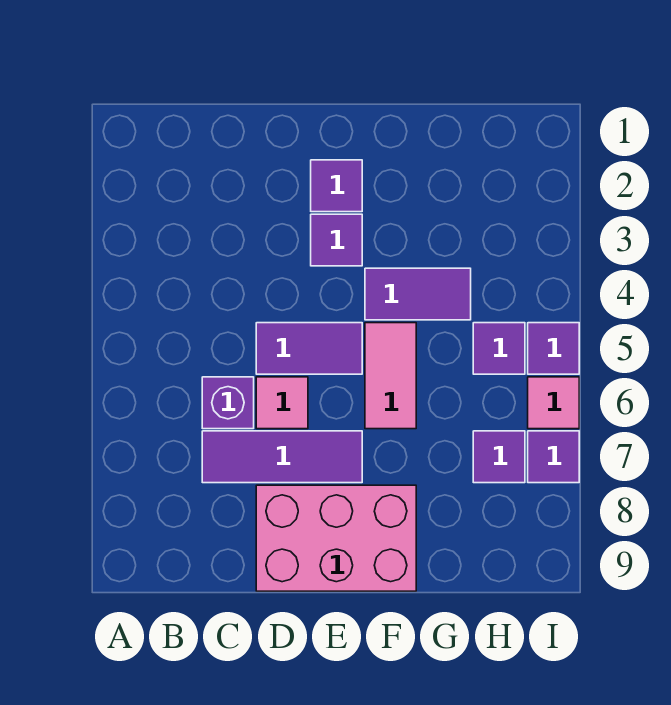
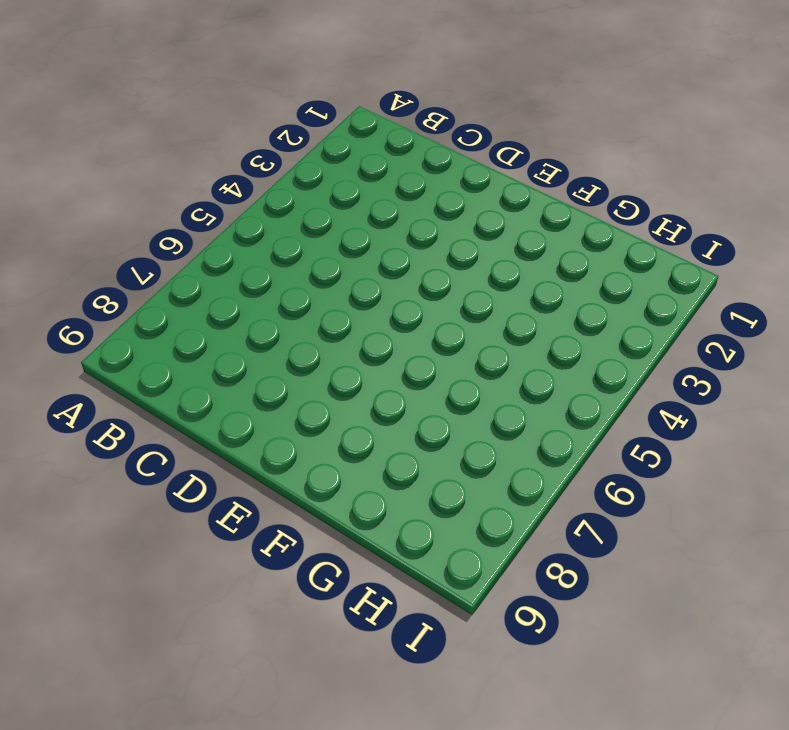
none -> purple 1x1 brick [202,377,254,429]
none -> purple 1x3 tile [202,431,362,483]
none -> purple 1x2 tile [256,323,362,374]

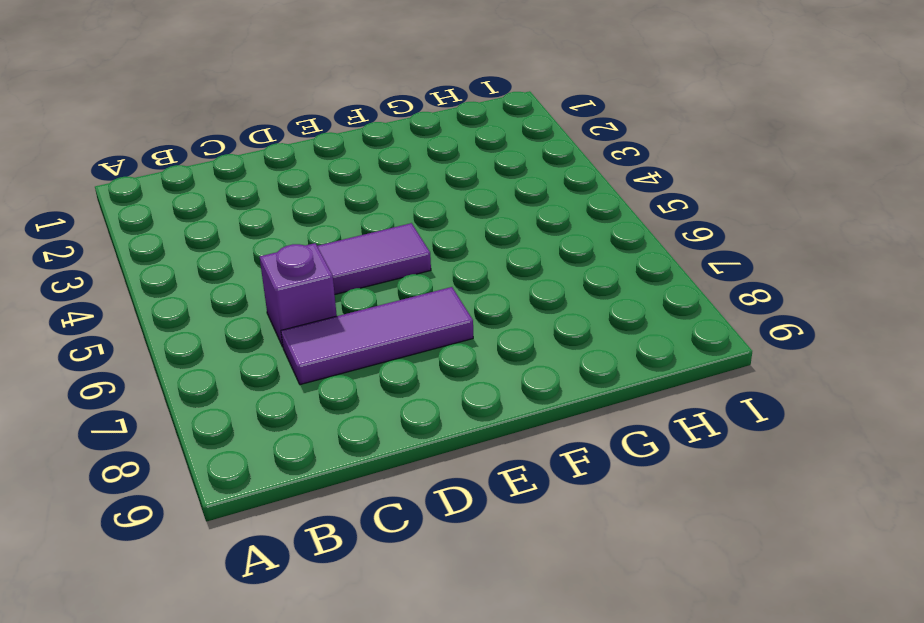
none -> pink 1x1 tile [256,377,308,429]
none -> pink 2x3 brick [256,485,416,591]
none -> purple 1x1 tile [311,160,362,212]

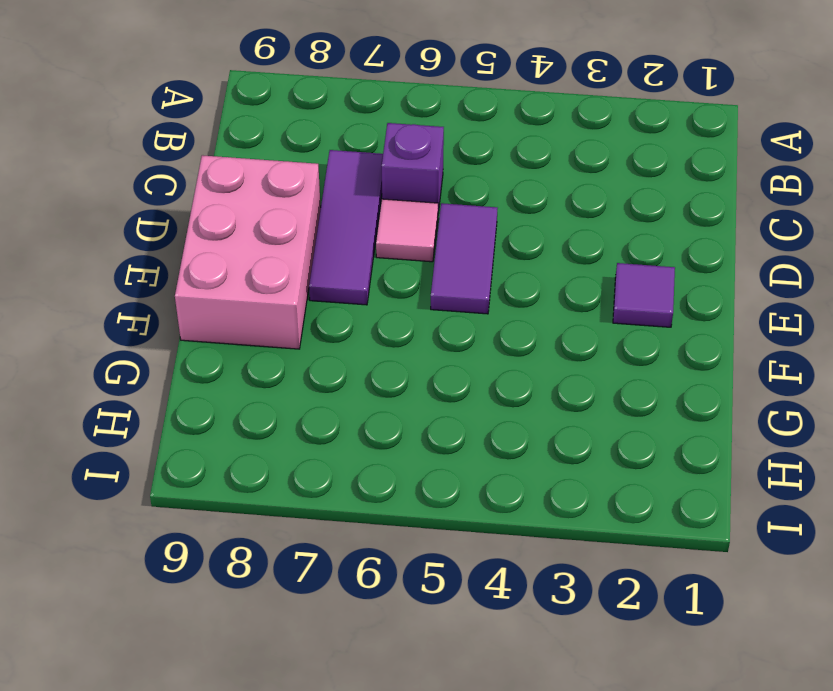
none -> purple 1x1 tile [311,214,362,266]
none -> purple 1x2 tile [365,268,471,320]
none -> pink 1x2 tile [365,323,416,429]

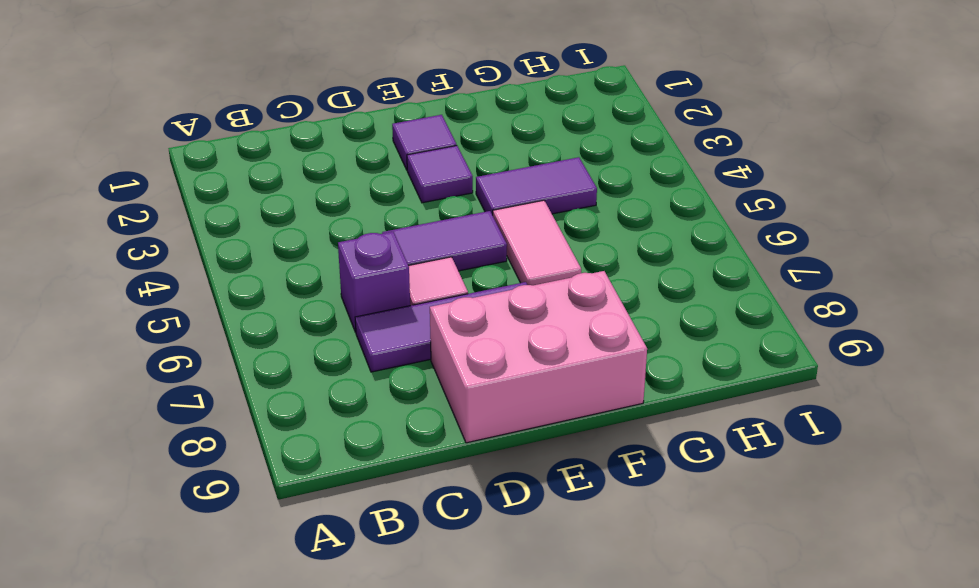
none -> purple 1x1 tile [473,323,525,374]
none -> purple 1x1 tile [473,431,525,483]
none -> purple 1x1 tile [528,323,579,374]

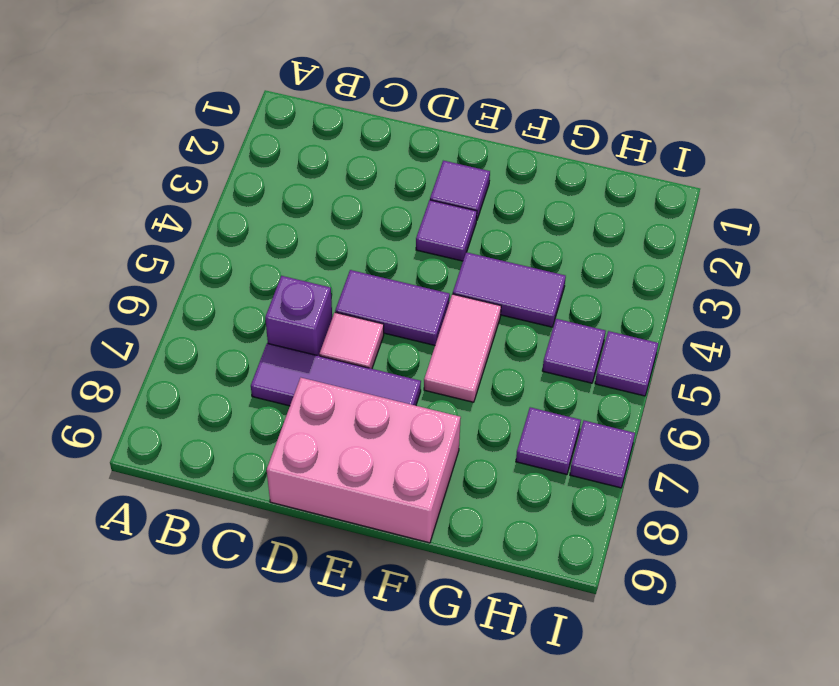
none -> pink 1x1 tile [528,377,579,429]

